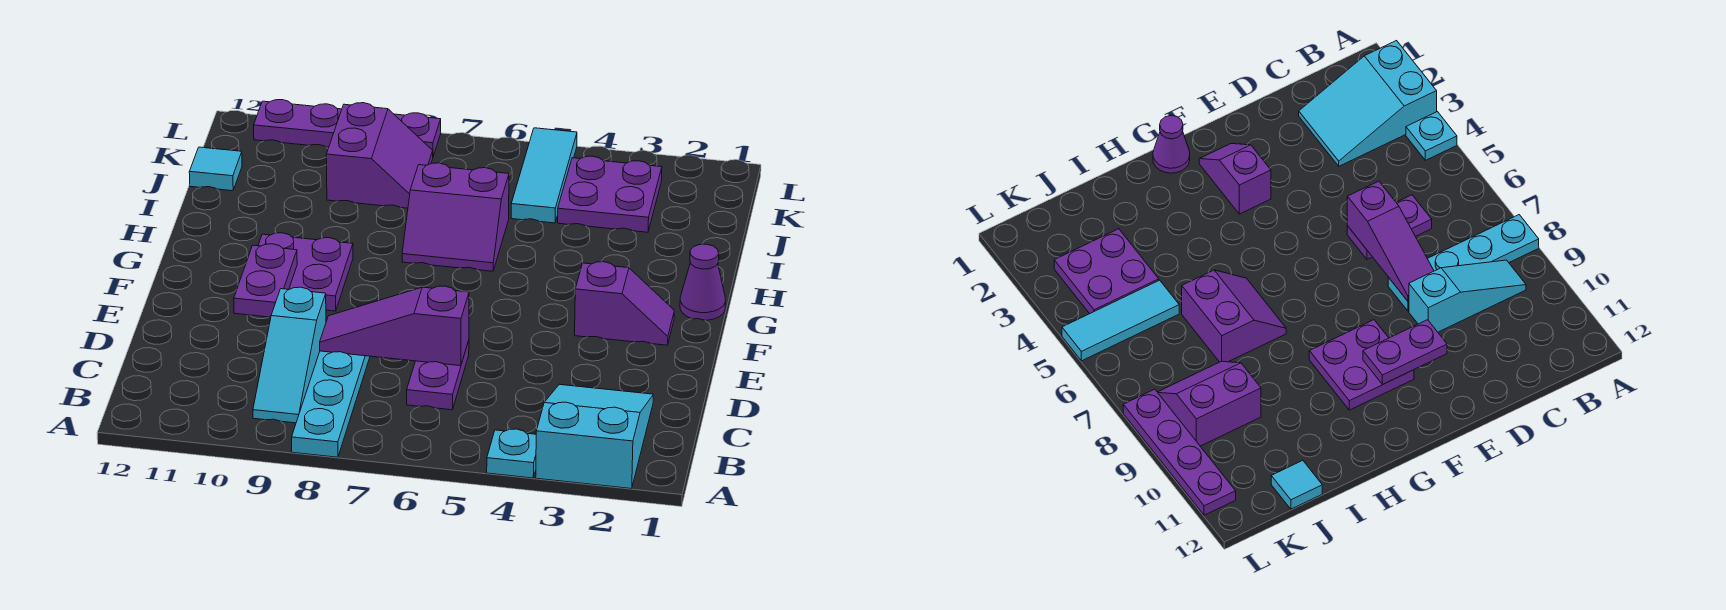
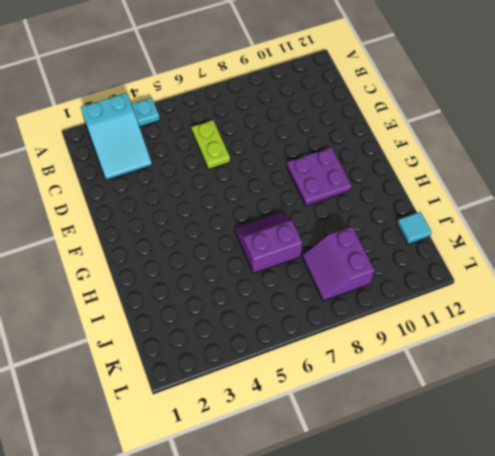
lime 1x2 plate [192,120,230,169] -> purple 1x2 plate [407,340,469,410]
none -> cyan 1x4 plate [292,351,370,457]
none -> cyan 1x3 slope [253,287,326,423]
none -> purple 1x2 slope [575,262,674,345]

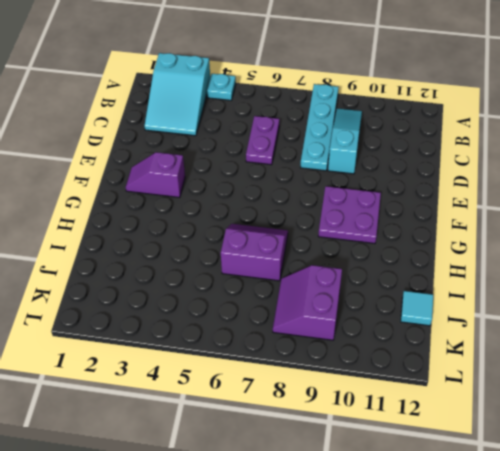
none -> purple 1x1 cone [680,244,726,320]
none -> purple 2x2 plate [558,156,662,232]
none -> cyan 1x3 tile [511,128,577,223]

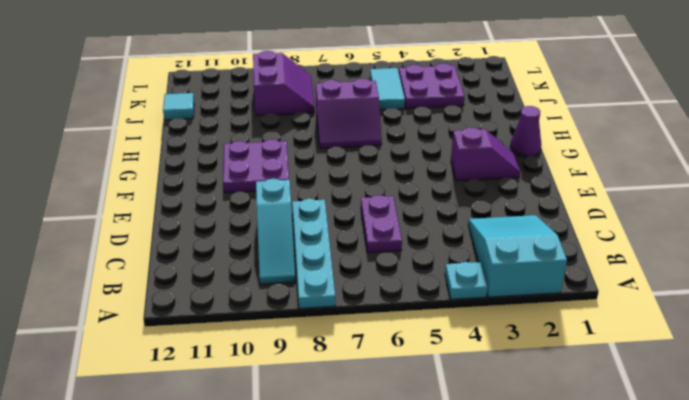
cyan 1x2 tile [370,68,405,110] -> cyan 1x3 tile [511,128,577,223]
none -> purple 1x4 plate [254,100,441,156]
none -> purple 1x3 slope [320,286,469,366]
none -> purple 1x2 plate [234,244,297,317]

